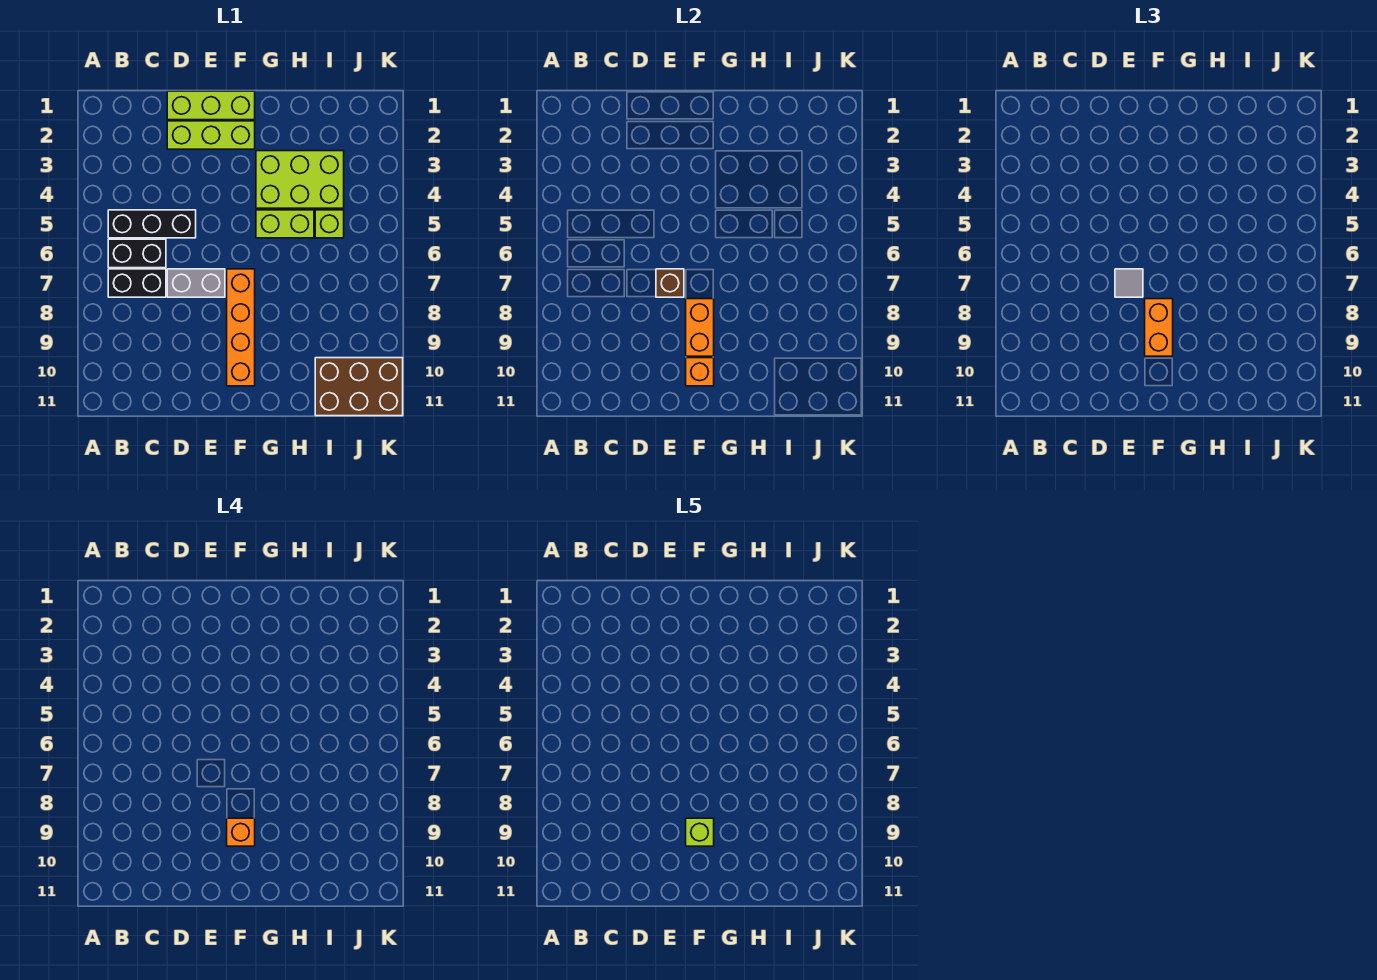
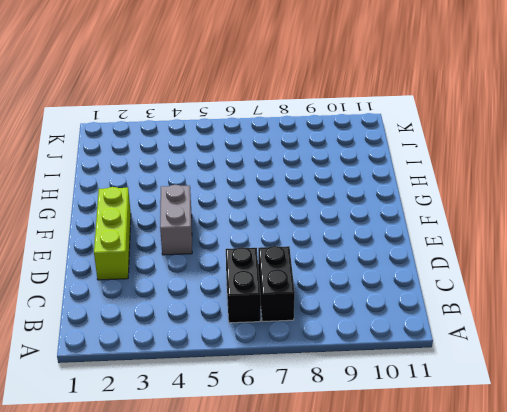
grey 1x2 brick [160,185,192,255] -> grey 1x2 brick moved to [167,269,225,297]
none -> black 1x3 brick [108,210,196,238]
none -> lime 1x3 brick [167,91,255,120]
none -> orange 1x4 brick [227,269,255,386]

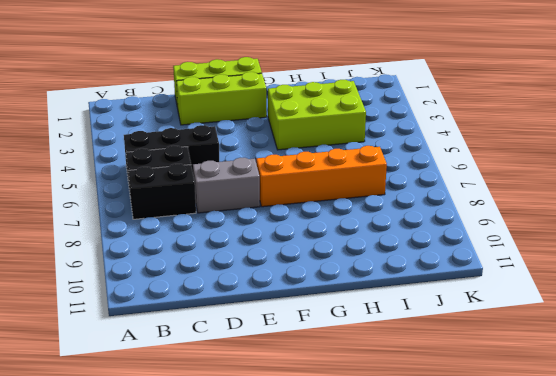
orange 1x4 brick [256,146,387,207] -> orange 1x4 brick turned to [227,269,255,386]
none -> lime 1x2 brick [256,210,314,238]
none -> lime 1x1 brick [315,210,344,238]
none -> brown 2x3 brick [315,358,403,416]

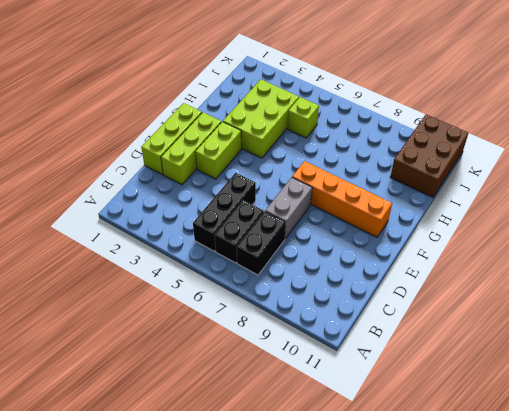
lime 1x2 brick [195,122,242,179] -> lime 1x2 brick moved to [256,210,314,238]
none -> brown 1x1 brick [656,269,684,297]
none -> orange 1x2 brick [686,299,714,356]
none -> orange 1x1 brick [686,358,714,386]

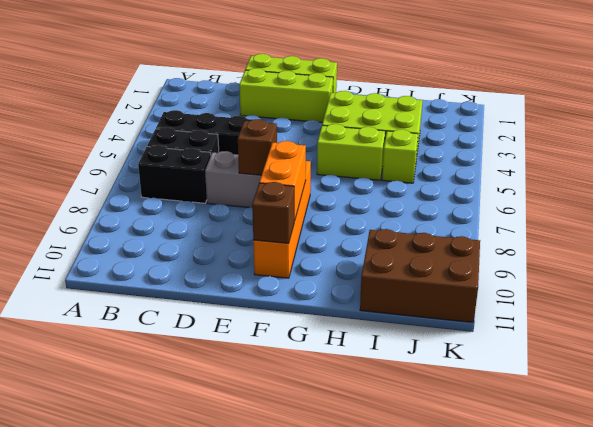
brown 1x1 brick [252,182,294,243] -> orange 1x1 brick [686,358,714,386]
none -> grey 1x1 tile [1115,269,1143,297]
none -> orange 1x2 brick [1145,299,1173,356]
none -> orange 1x1 brick [227,818,255,846]

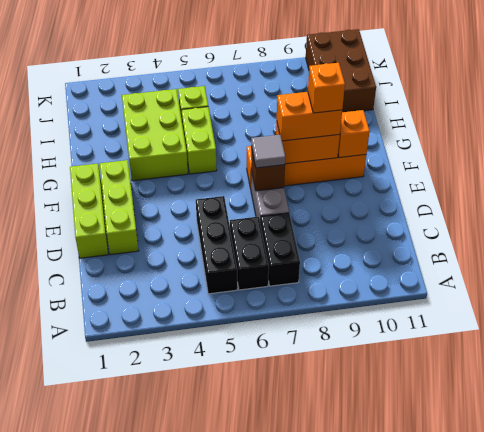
none -> lime 1x1 brick [686,818,714,846]

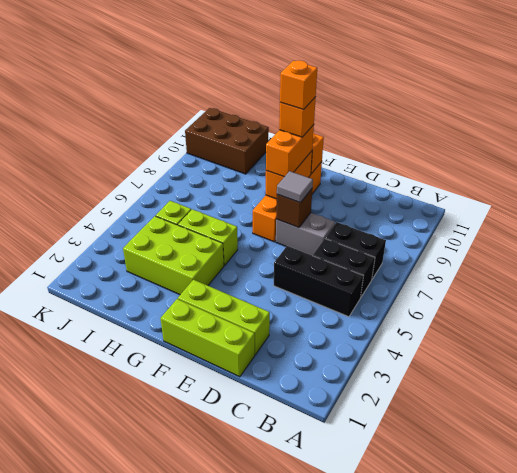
orange 1x1 brick [280,60,317,110] -> lime 1x1 brick [686,818,714,846]

